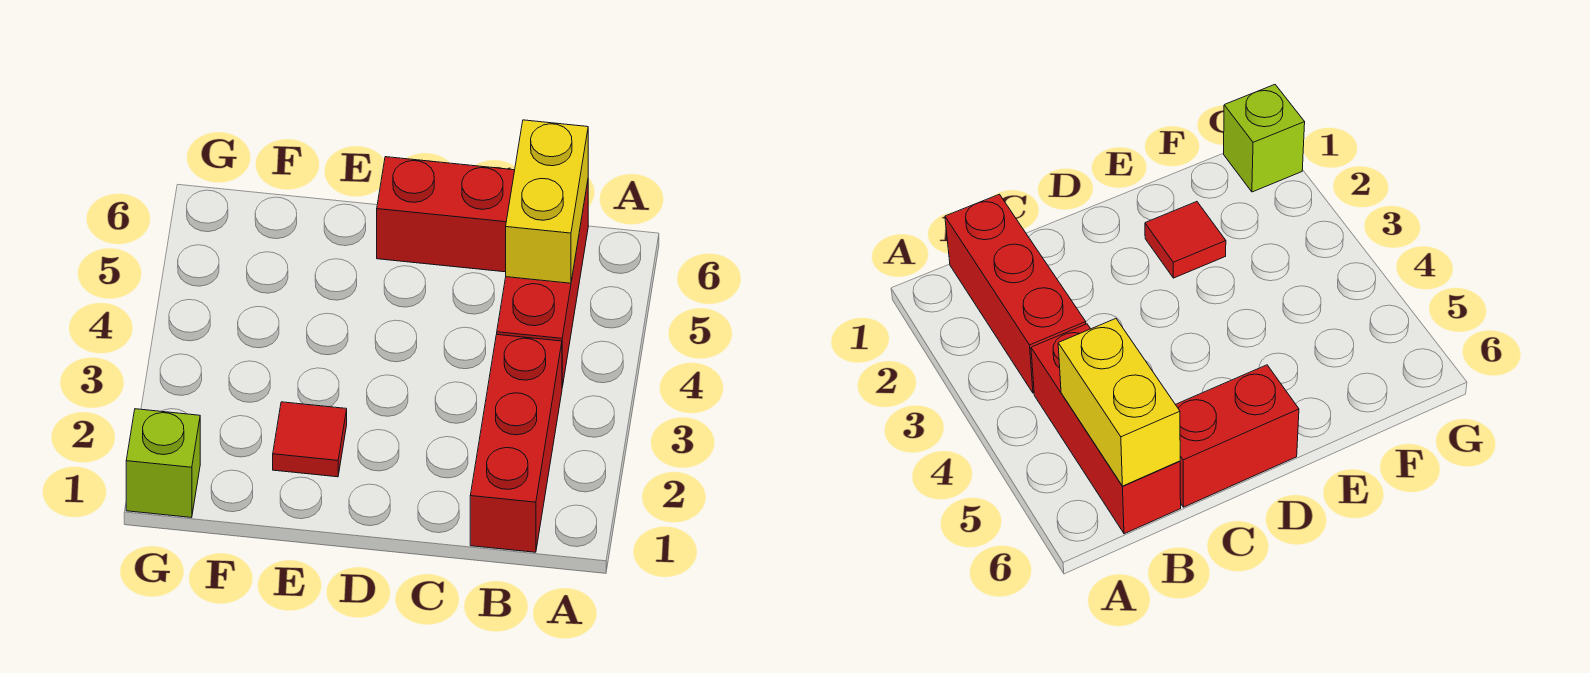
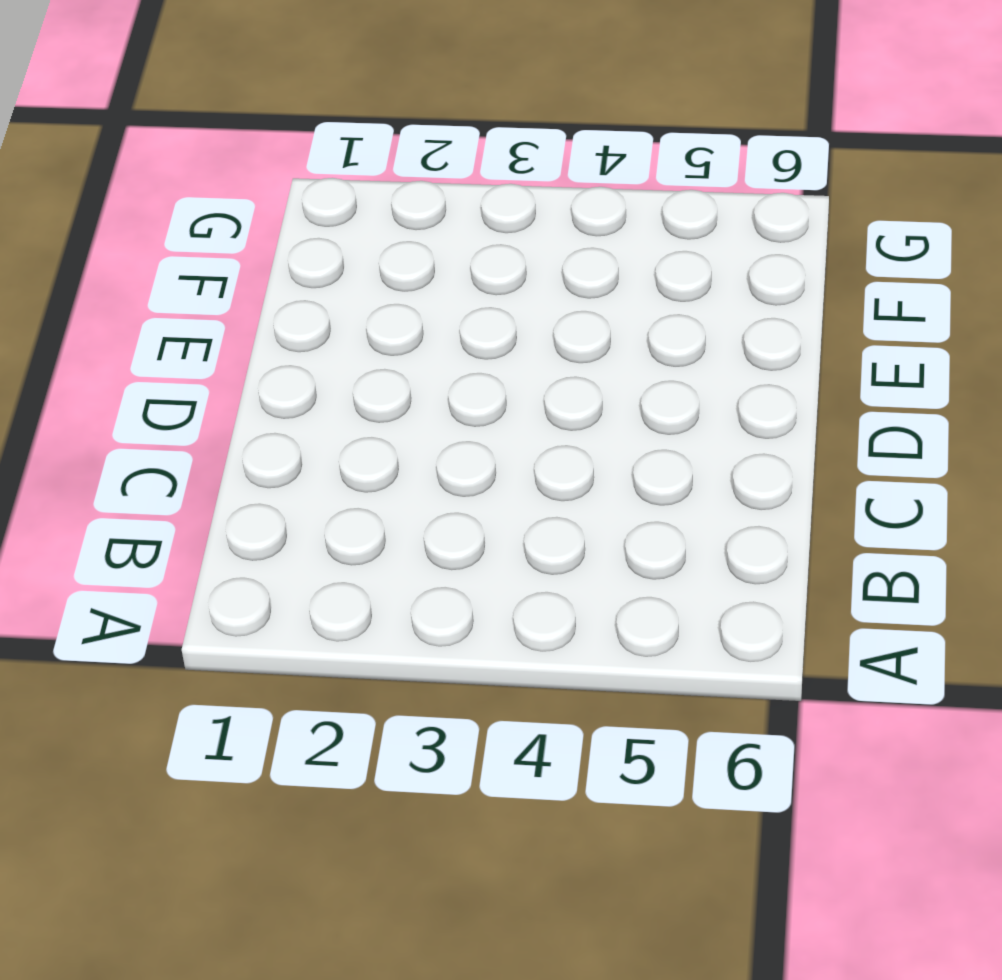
none -> red 1x3 brick [470,334,562,552]
none -> red 1x3 brick [497,182,588,387]

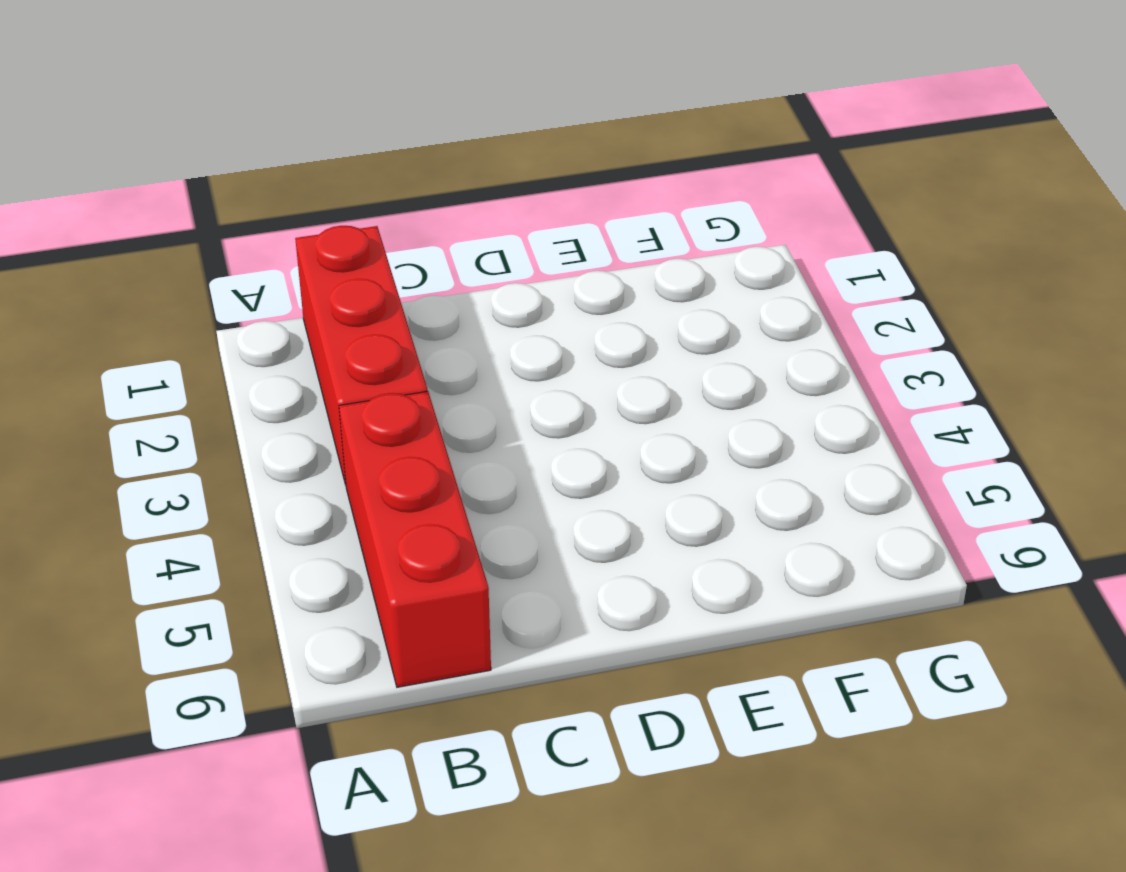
none -> red 1x2 brick [377,157,515,272]
none -> red 1x1 tile [273,402,347,477]

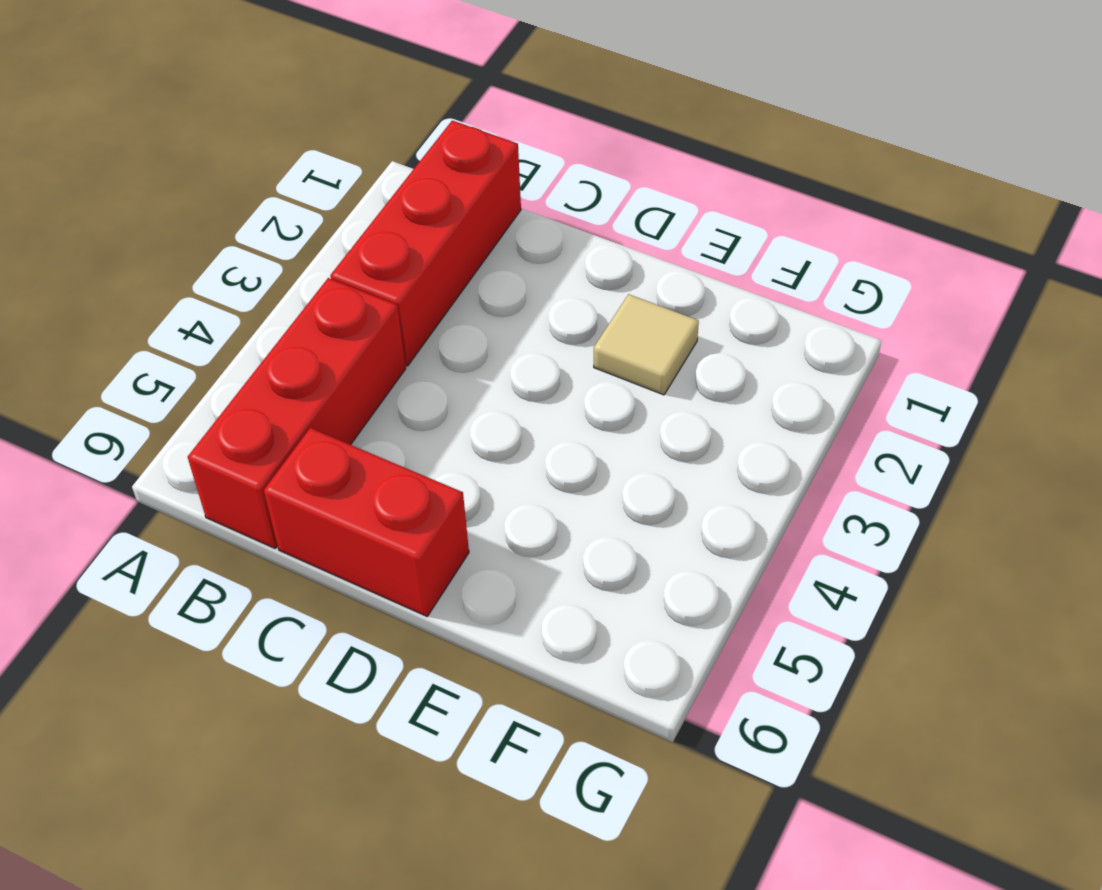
tan 1x1 tile [594,294,699,395] -> red 1x1 tile [273,402,347,477]
none -> lime 1x1 brick [126,409,200,518]
none -> yellow 1x2 brick [506,120,588,283]

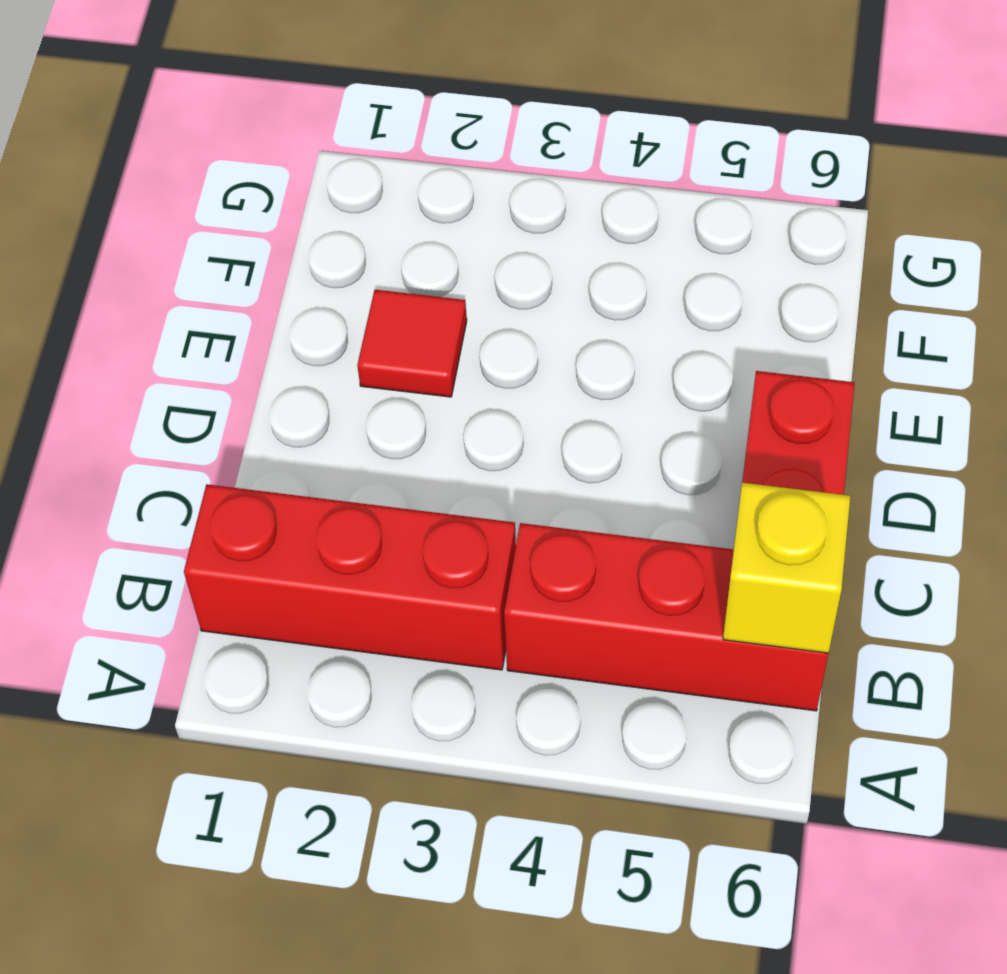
yellow 1x1 brick [723,483,850,653] -> yellow 1x2 brick [506,120,588,283]
none -> lime 1x1 brick [126,409,200,518]

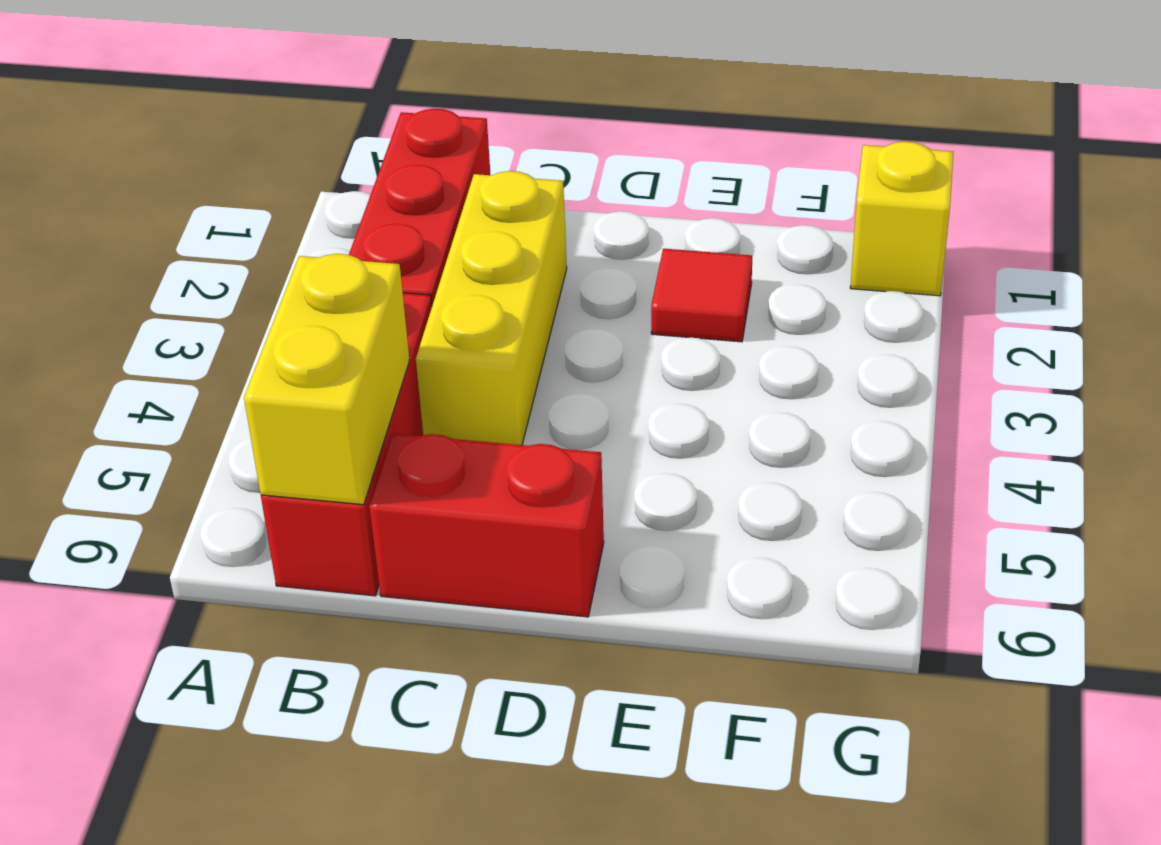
yellow 1x3 brick [416,171,567,445] -> none
yellow 1x1 brick [850,142,953,296] -> lime 1x1 brick [126,409,200,518]

